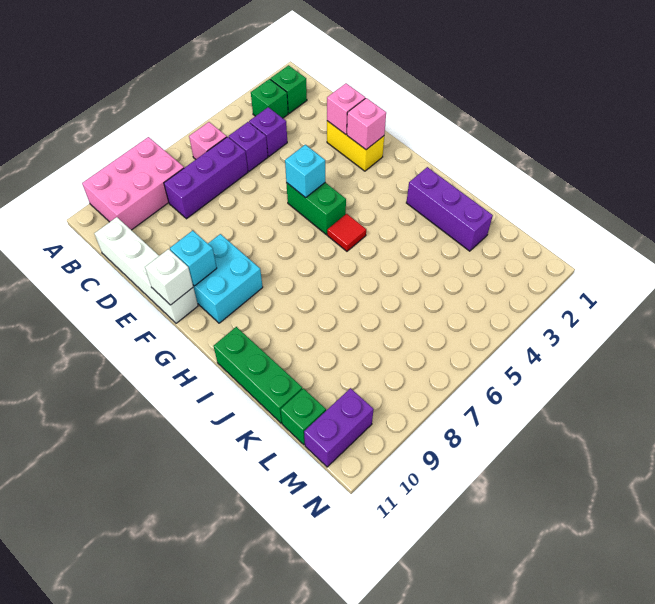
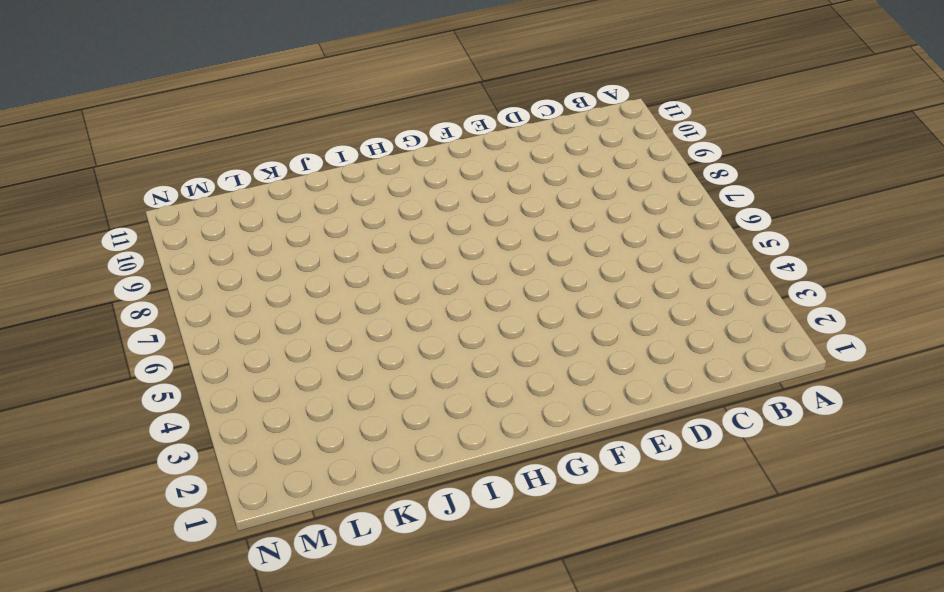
none -> pink 2x3 brick [82,137,184,230]
none -> green 1x1 brick [270,65,307,113]
none -> green 1x1 brick [251,79,288,118]

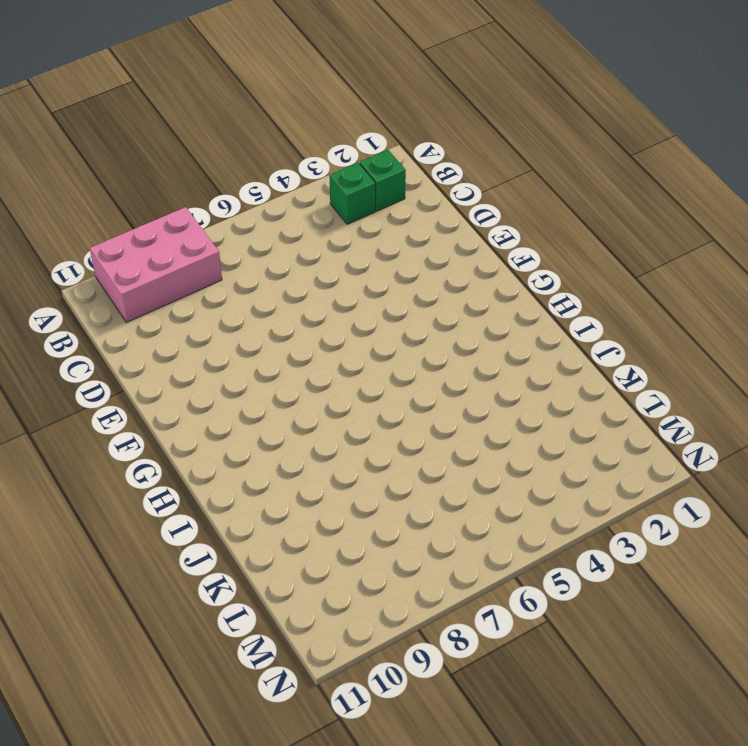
none -> pink 1x1 brick [189,122,227,159]
none -> purple 1x1 brick [249,107,287,156]
none -> purple 1x1 brick [229,122,268,171]

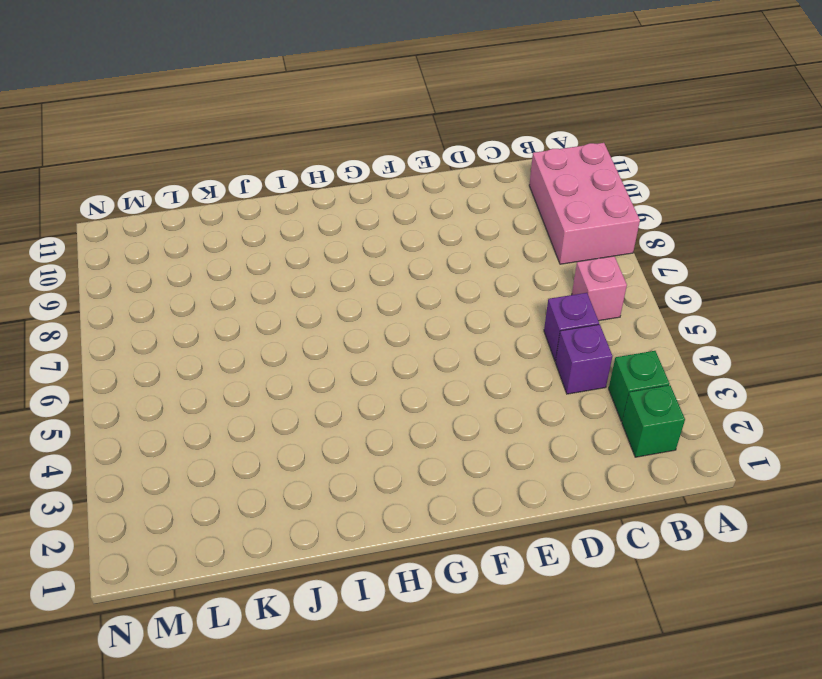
none -> purple 1x3 brick [164,137,248,219]
none -> white 1x4 brick [94,217,198,323]
none -> yellow 1x2 brick [327,121,384,171]

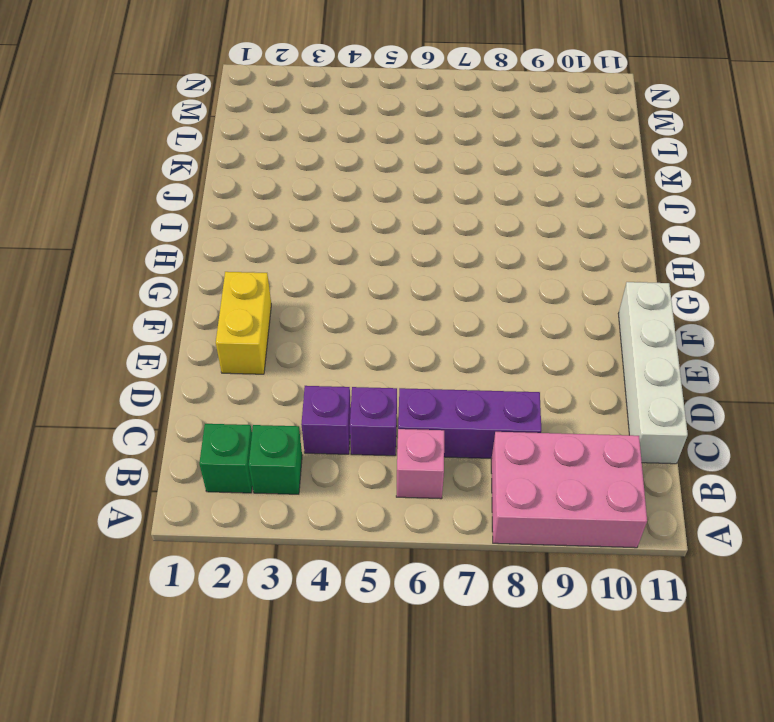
none -> green 1x2 brick [286,183,346,235]
none -> cyan 2x2 brick [193,234,263,323]
none -> red 1x1 tile [327,214,366,251]

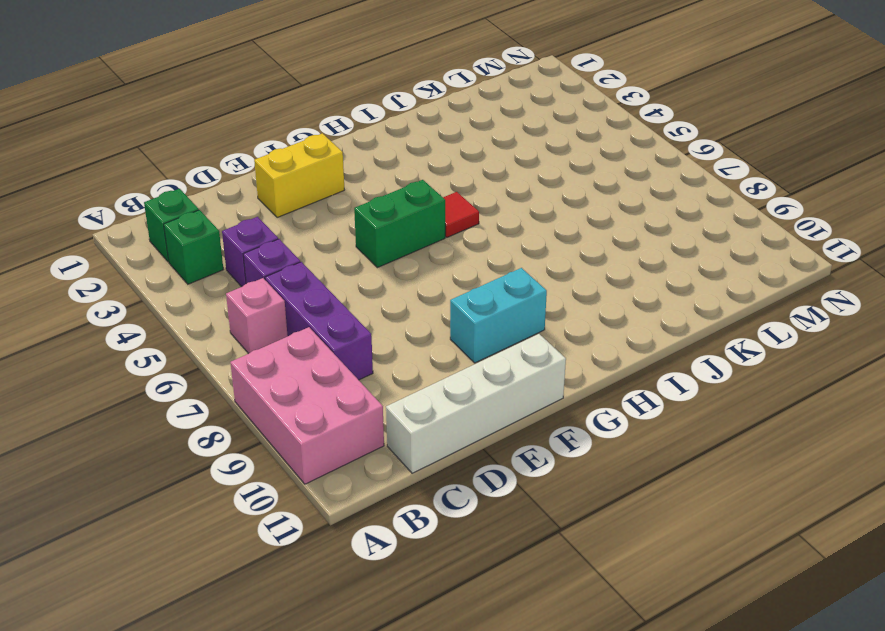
cyan 1x2 brick [450,268,547,363] -> cyan 2x2 brick [193,234,263,323]
none -> purple 1x3 brick [406,167,493,251]
none -> green 1x3 brick [214,327,302,423]
none -> green 1x1 brick [281,388,326,445]

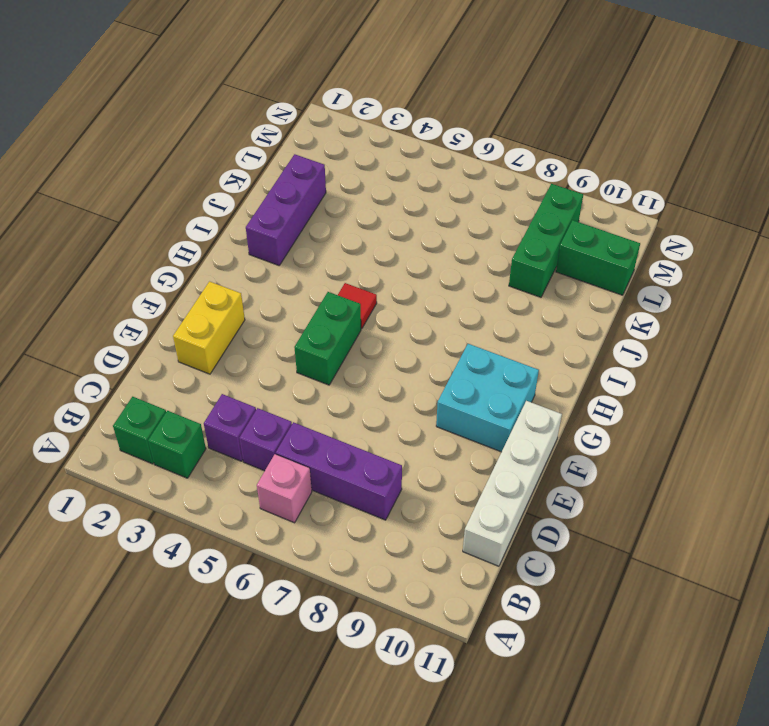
green 1x3 brick [509,184,583,297] -> green 1x3 brick moved to [214,327,302,423]
green 1x2 brick [556,220,640,295] -> green 1x1 brick [281,388,326,445]
none -> pink 2x3 brick [82,137,184,230]
none -> purple 1x2 brick [304,388,374,467]
none -> pink 1x1 brick [327,83,365,134]

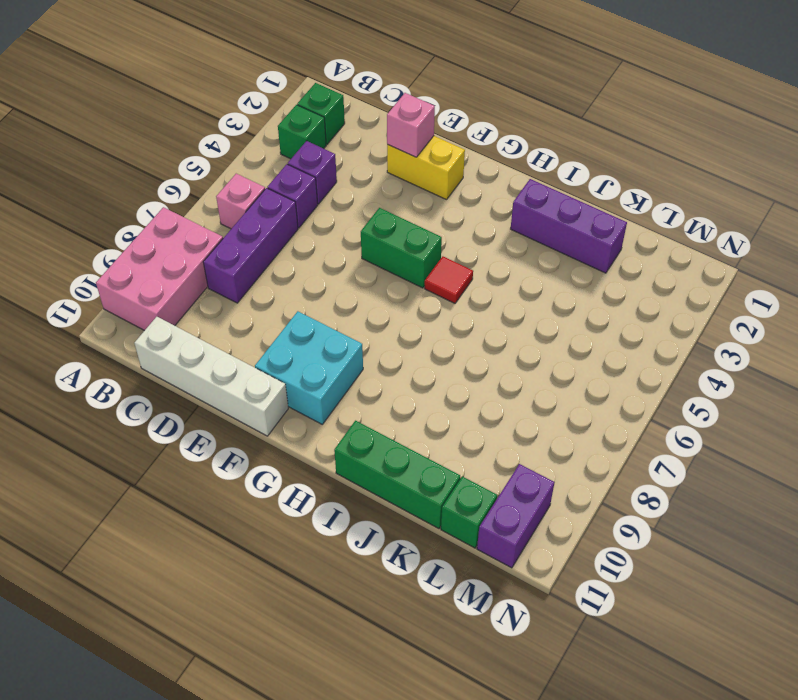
none -> pink 1x1 brick [347,98,386,150]
none -> cyan 1x1 brick [285,145,325,198]
none -> cyan 1x1 brick [170,231,217,286]

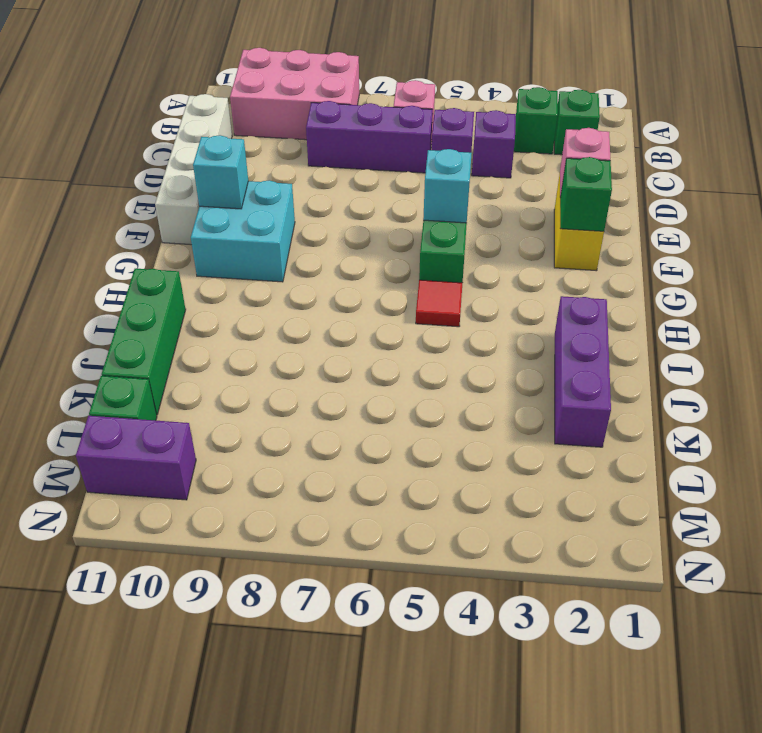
green 1x1 brick [560,157,612,231] -> pink 1x1 brick [347,98,386,150]
none -> white 1x1 brick [145,249,193,305]

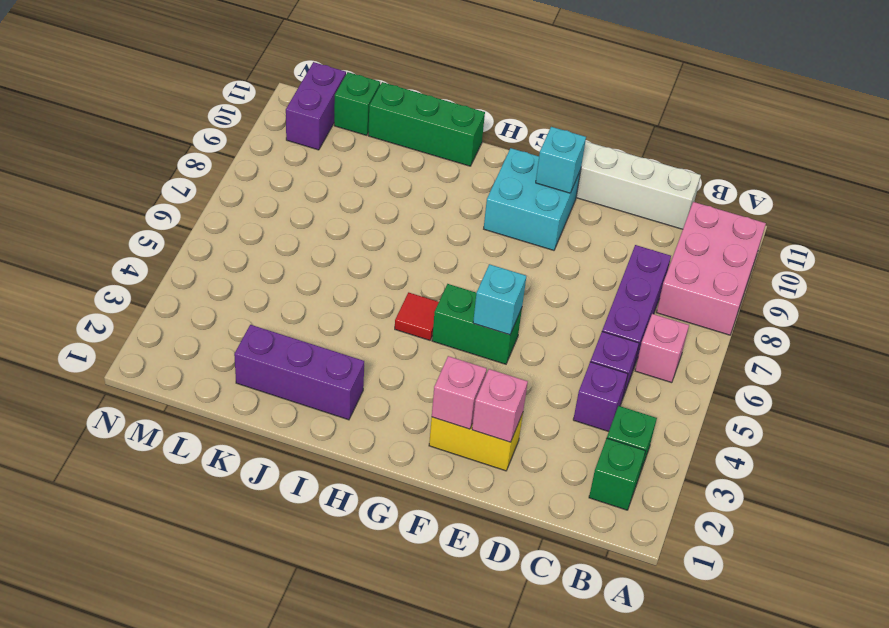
none -> white 1x1 brick [145,249,193,305]

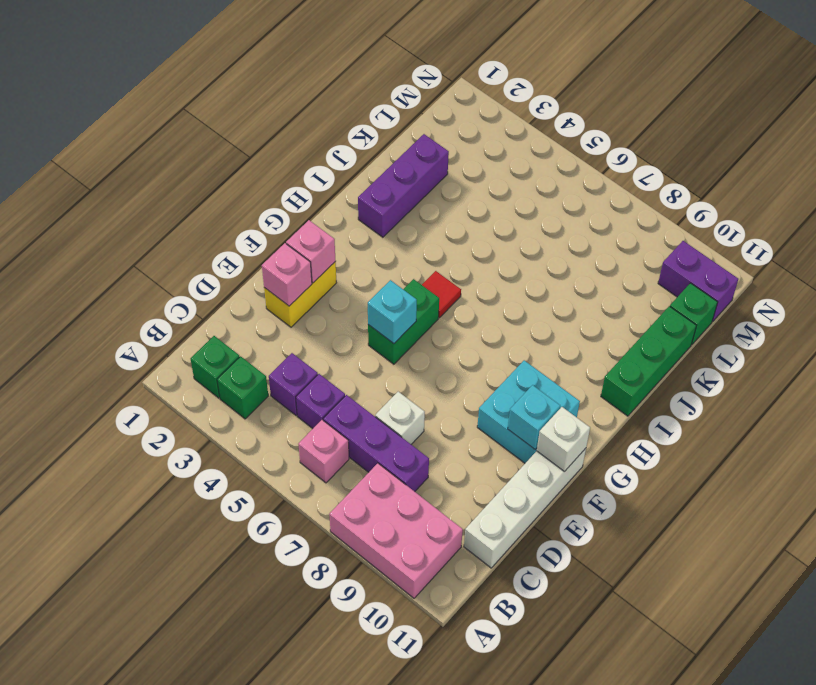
white 1x1 brick [375,392,425,444] -> none

